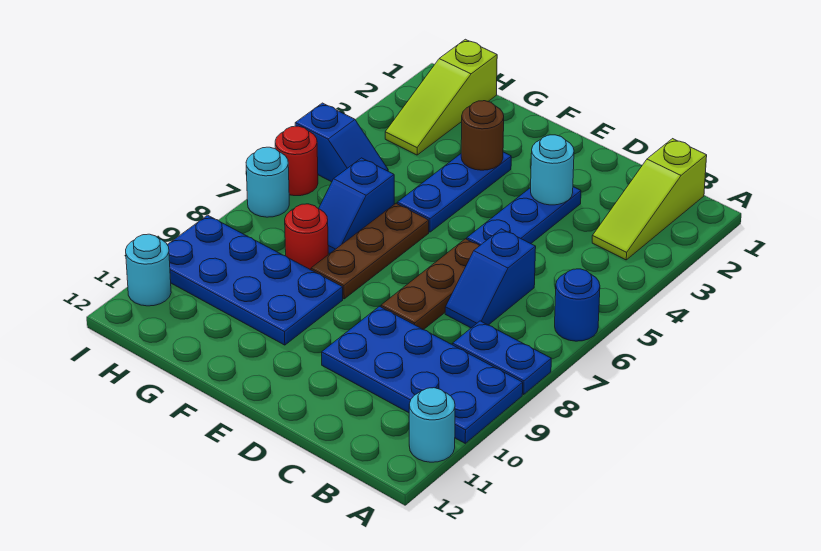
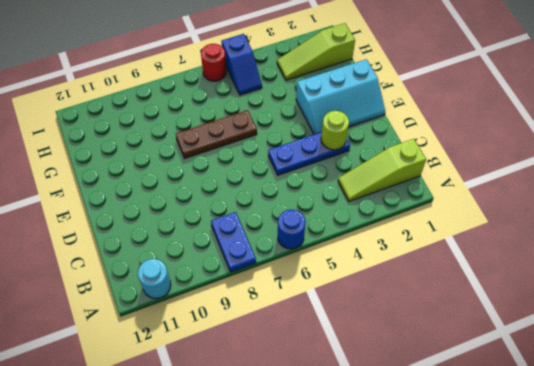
lime 1x1 round brick [321,111,349,150] -> cyan 1x1 round brick [531,135,574,205]
cyan 2x3 slope [296,59,385,134] -> blue 1x3 plate [397,152,511,232]
none -> blue 2x4 plate [322,306,523,443]
none -> blue 1x2 slope [445,229,536,328]
none -> brown 1x3 plate [381,239,479,330]

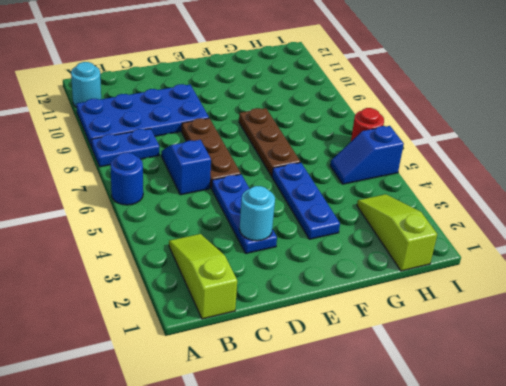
none -> blue 2x4 plate [168,215,343,345]
none -> blue 1x2 slope [319,158,394,254]
none -> red 1x1 round brick [285,204,328,270]

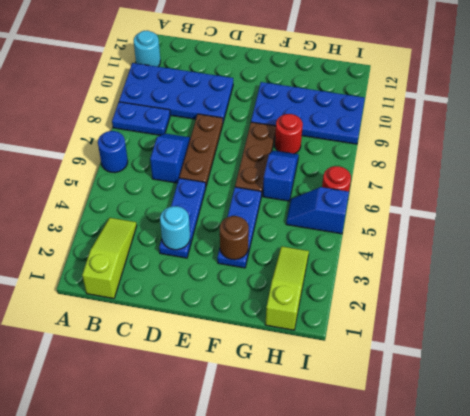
none -> cyan 1x1 round brick [246,147,289,217]
none -> cyan 1x1 round brick [126,234,171,306]

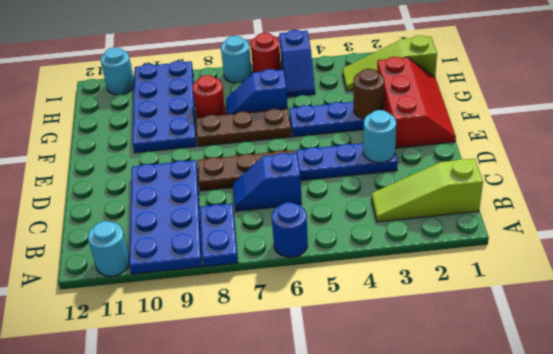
red 2x3 slope [377,57,456,148] -> none

